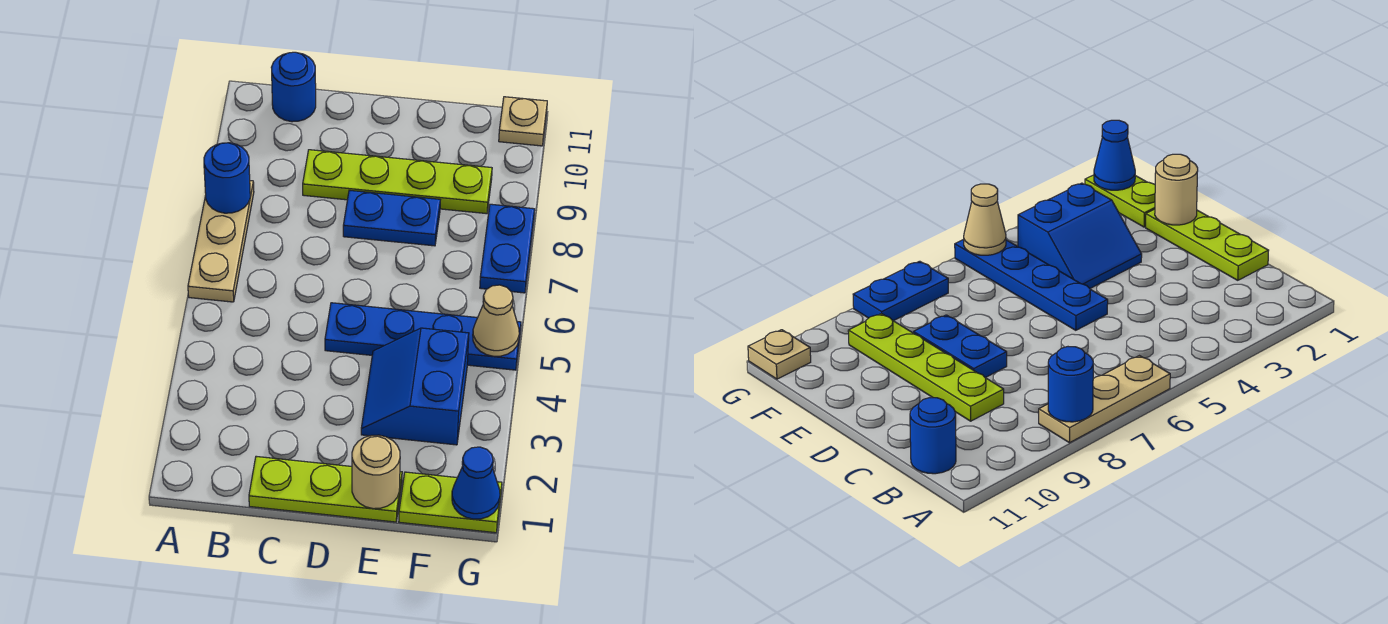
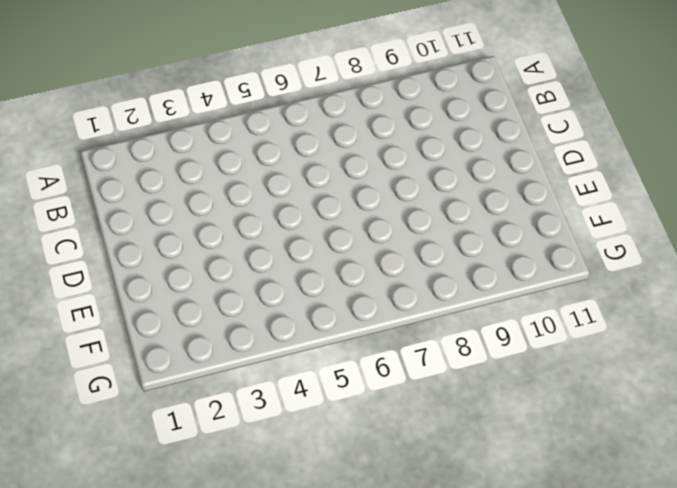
none -> tan 1x3 plate [188,181,254,302]
none -> blue 1x1 round brick [271,52,316,122]
none -> lime 1x3 plate [249,456,402,522]

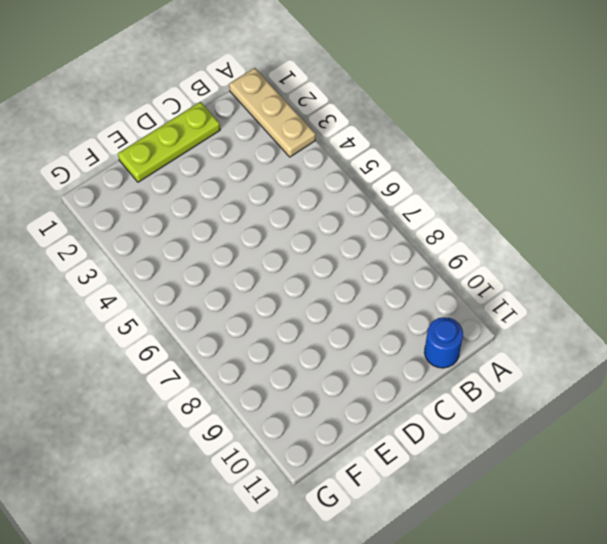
tan 1x3 plate [229,68,316,157] -> tan 1x3 plate moved to [188,181,254,302]
none -> lime 1x4 plate [303,150,492,214]
none -> blue 1x4 plate [325,303,521,370]
none -> blue 1x2 plate [343,190,440,246]

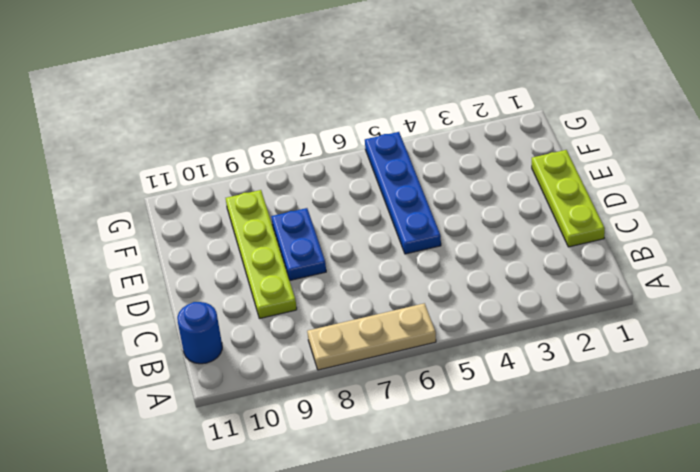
none -> blue 2x2 slope [361,328,469,445]
none -> lime 1x2 plate [399,472,502,533]
none -> blue 1x2 plate [480,204,535,293]

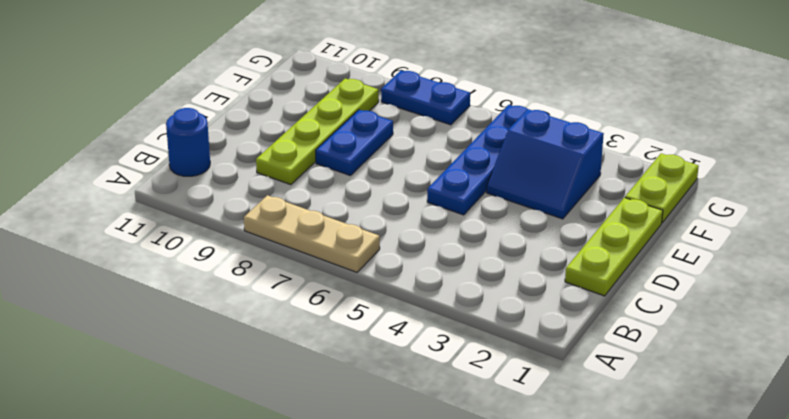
none -> tan 1x1 plate [499,97,547,146]
none -> blue 1x1 round brick [204,143,250,213]
none -> tan 1x1 round brick [352,435,400,509]

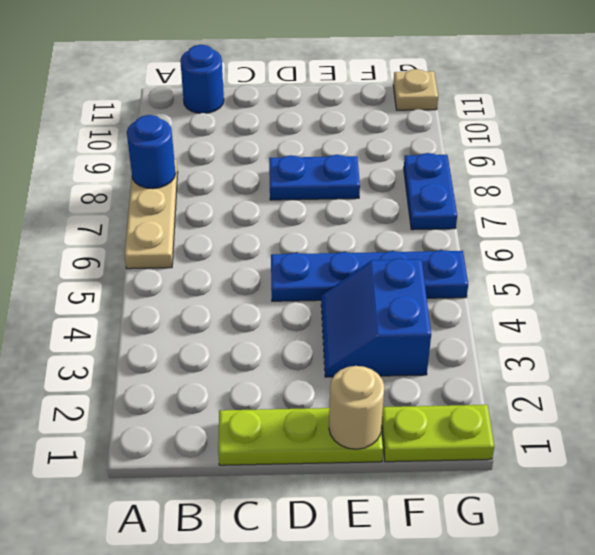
none -> lime 1x4 plate [303,150,492,214]
none -> blue 1x1 cone [452,447,500,519]
none -> tan 1x1 cone [473,285,519,356]

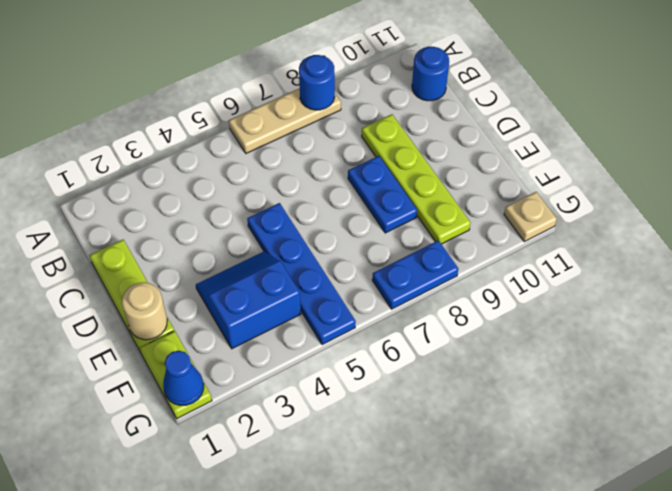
none -> tan 1x1 cone [473,285,519,356]

